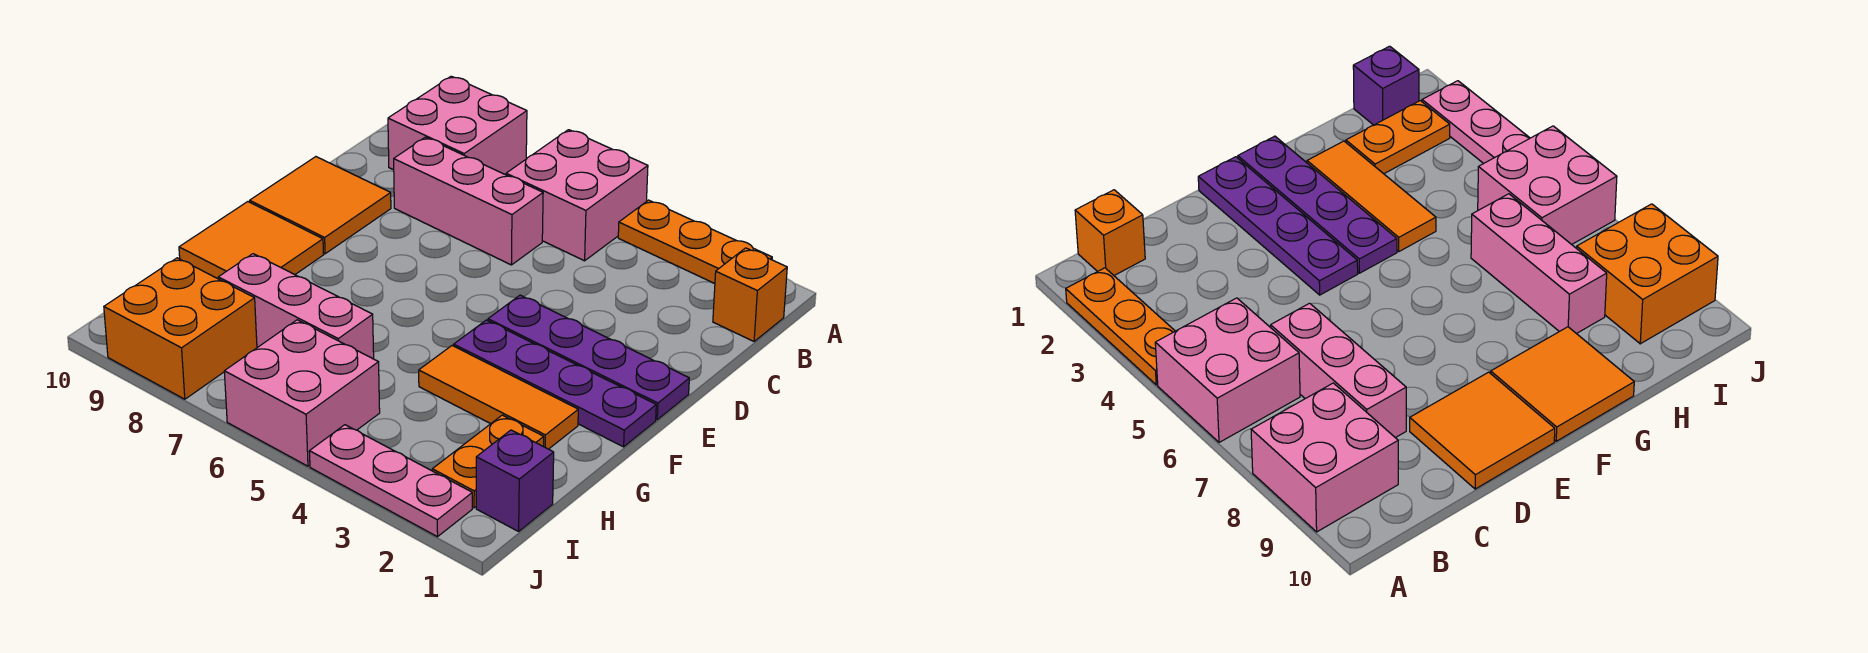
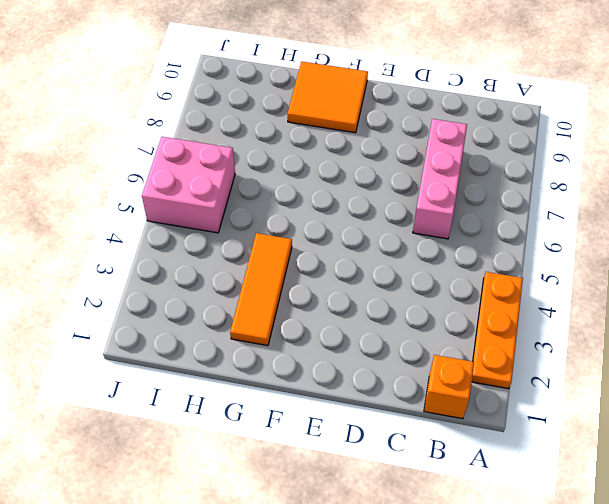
none -> pink 2x2 brick [506,130,648,261]
none -> pink 2x2 brick [388,76,527,175]
none -> orange 2x2 tile [250,157,391,254]

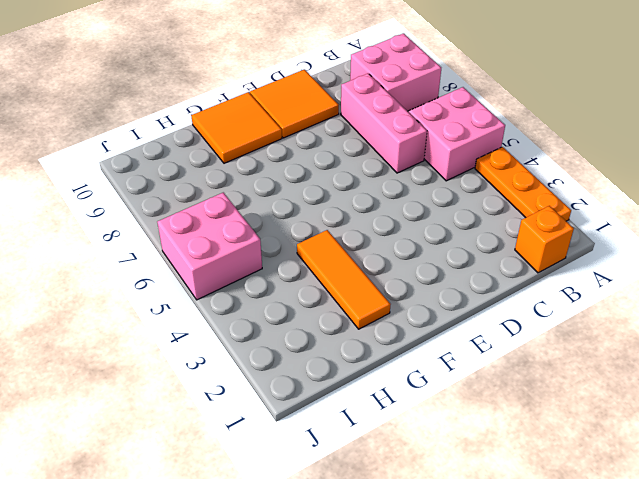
none -> purple 1x4 plate [488,295,689,420]
none -> purple 1x4 plate [454,320,656,447]
none -> orange 1x2 plate [432,415,544,508]

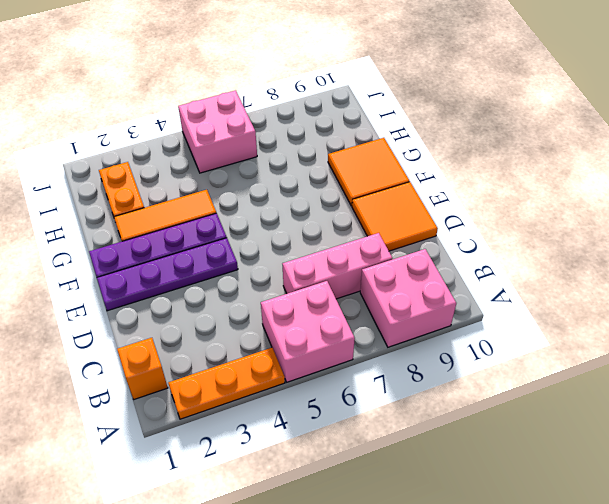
none -> pink 1x3 brick [218,254,374,359]
none -> purple 1x1 brick [476,430,554,531]
none -> orange 2x2 brick [104,258,257,399]

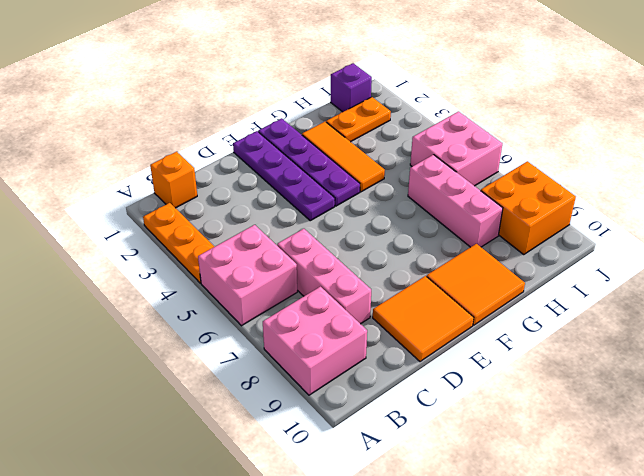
none -> pink 1x3 plate [309,425,472,537]

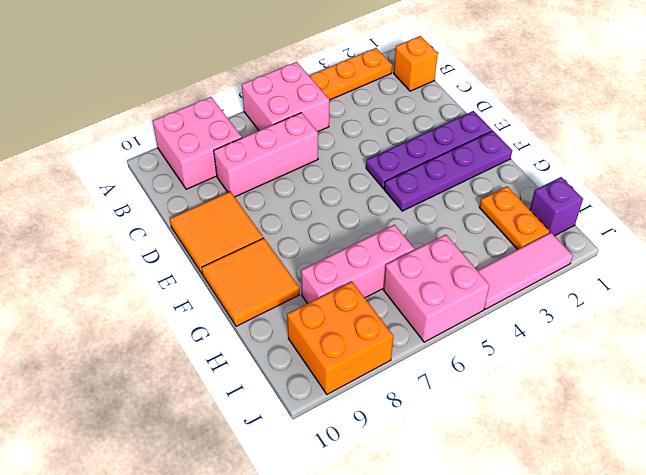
pink 1x3 tile [478,233,573,309] -> pink 1x3 plate [309,425,472,537]
none -> orange 1x3 tile [419,346,578,449]

